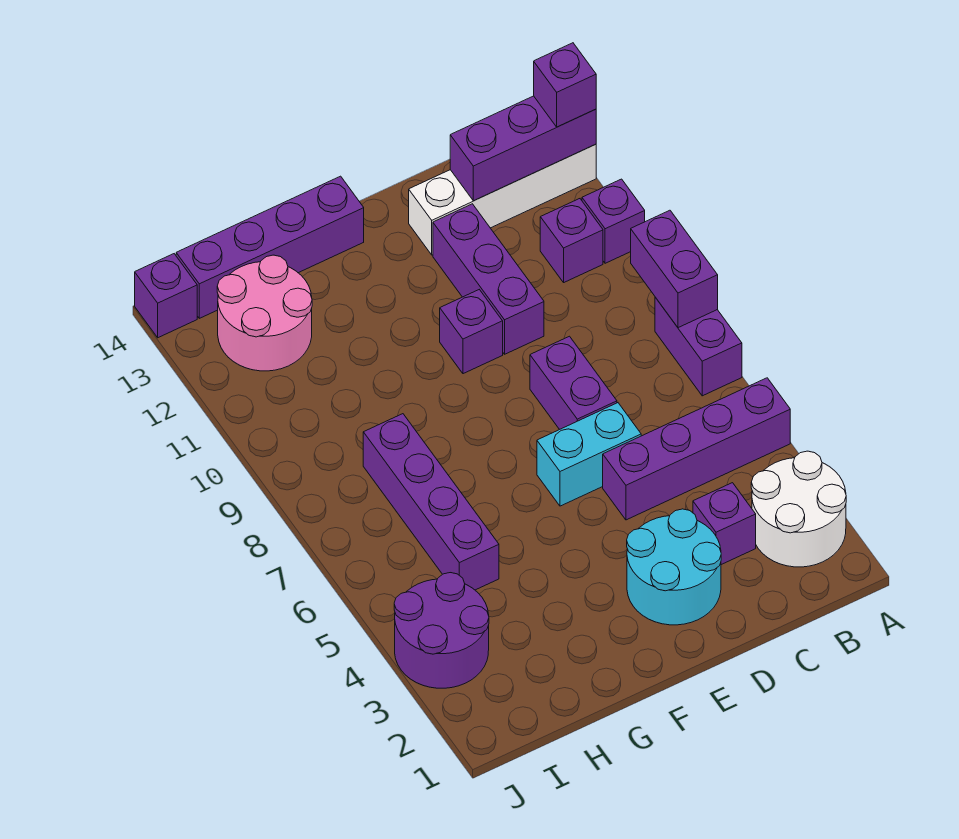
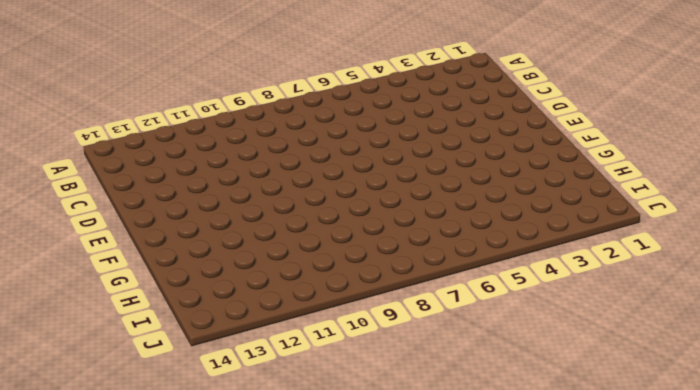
none -> white 2x2 round brick [751,451,846,567]
none -> purple 1x4 brick [603,378,790,520]
none -> purple 1x2 brick [655,297,742,396]

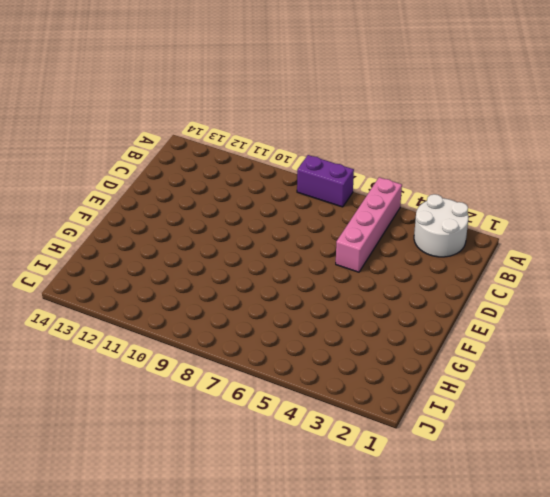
pink 1x4 brick [336,177,402,272] -> purple 1x4 brick [603,378,790,520]
none -> purple 1x1 brick [582,179,645,263]
none -> white 1x4 brick [409,144,596,255]
none -> purple 1x1 brick [540,199,603,282]

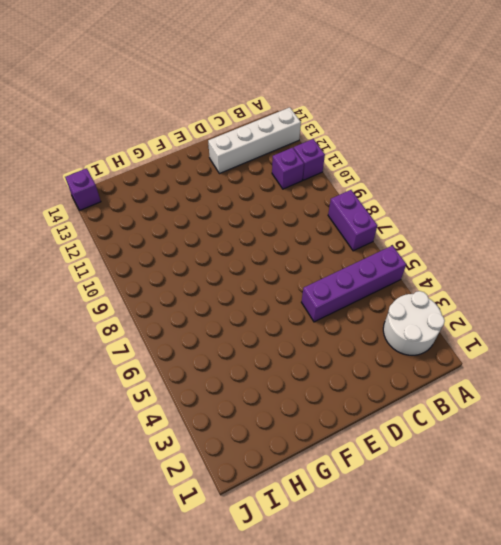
none -> purple 1x1 brick [693,483,756,565]
none -> cyan 2x2 round brick [627,509,721,625]
none -> cyan 1x2 brick [537,403,641,506]

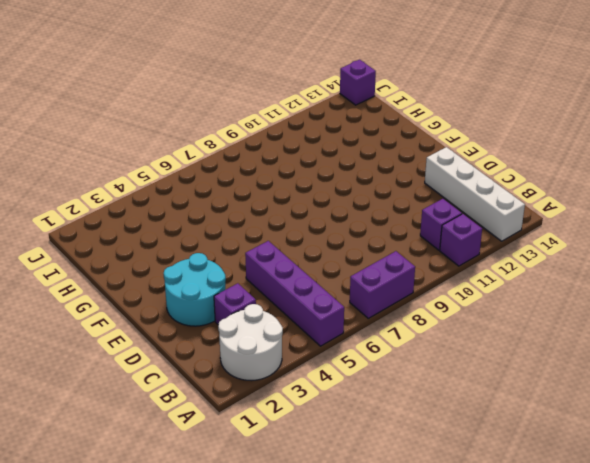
none -> cyan 1x2 brick [537,403,641,506]
none -> purple 1x2 brick [530,336,617,429]
none -> purple 1x3 brick [433,204,544,354]

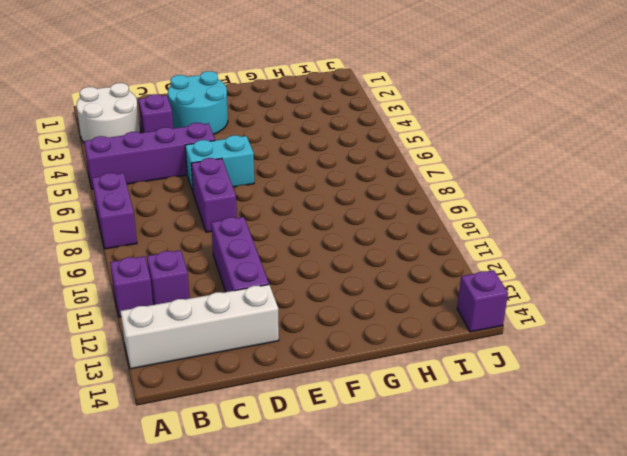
none -> purple 1x1 brick [440,290,503,374]
none -> purple 1x4 brick [176,176,364,318]
none -> purple 1x4 brick [363,414,499,590]

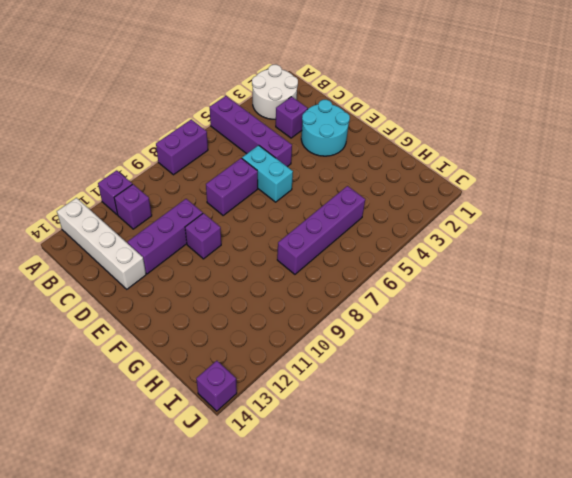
none -> purple 1x4 brick [176,176,364,318]
none -> pink 2x2 round brick [217,255,312,371]
none -> purple 2x2 round brick [394,573,489,688]

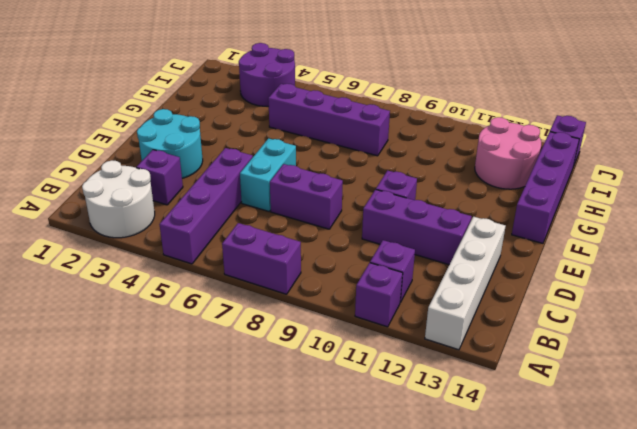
none -> purple 1x2 brick [631,210,718,328]
none -> purple 1x3 brick [450,96,596,201]
none -> purple 1x1 brick [534,43,596,127]

